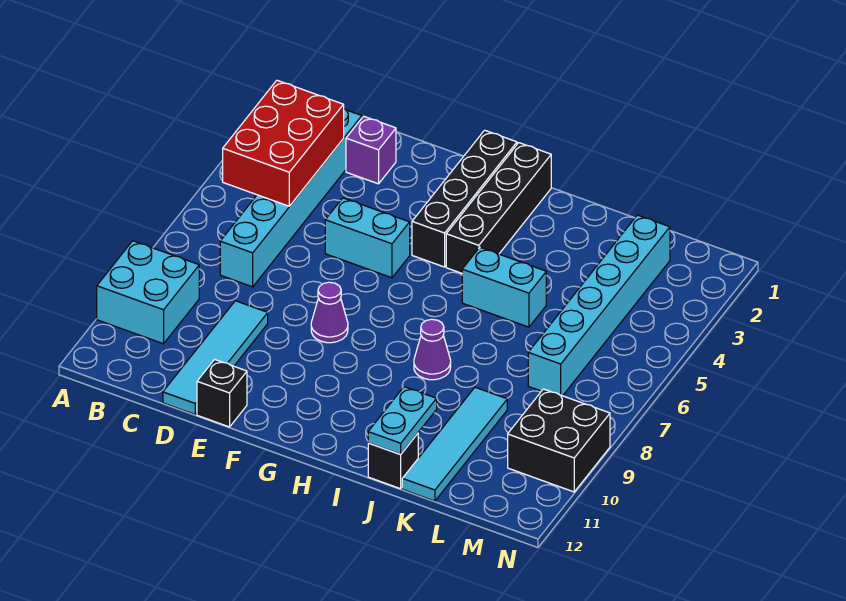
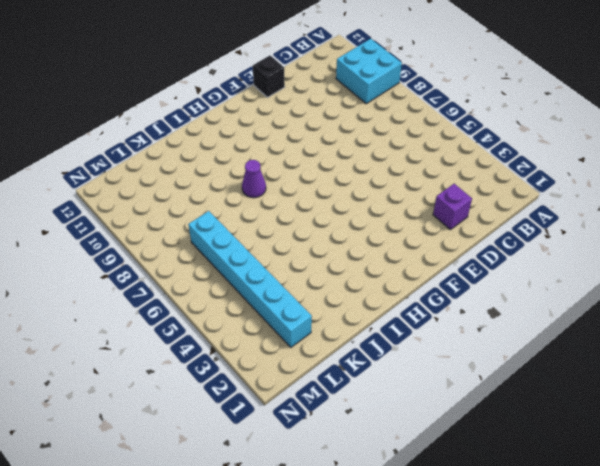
none -> cyan 1x6 brick [220,109,362,287]
none -> cyan 1x4 tile [163,301,268,414]
none -> cyan 1x2 brick [325,198,410,278]

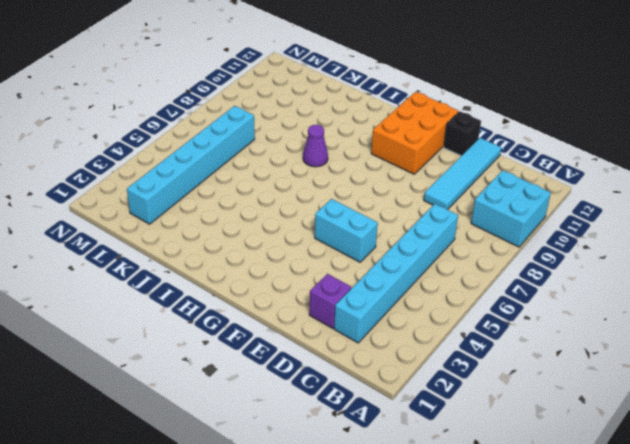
orange 2x3 brick [371,92,459,174] -> none
none -> purple 1x1 cone [311,282,348,343]
none -> black 1x4 brick [412,130,517,267]
none -> black 1x4 brick [446,143,551,273]

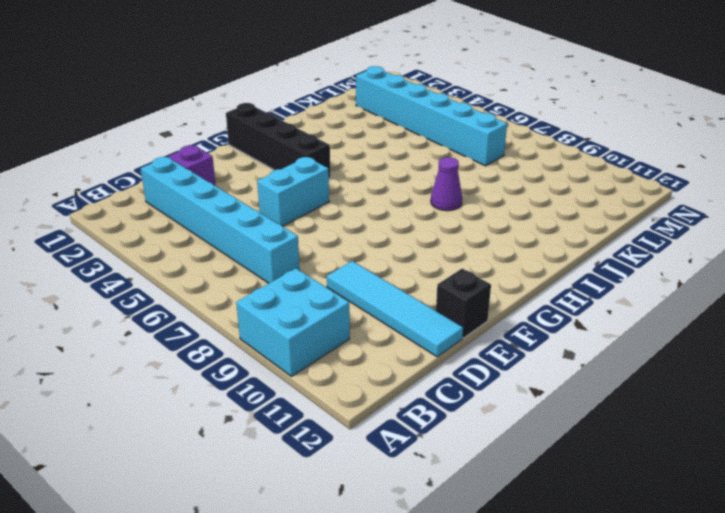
none -> purple 1x1 cone [311,282,348,343]
none -> black 1x4 brick [446,143,551,273]
none -> cyan 1x2 brick [462,247,546,327]

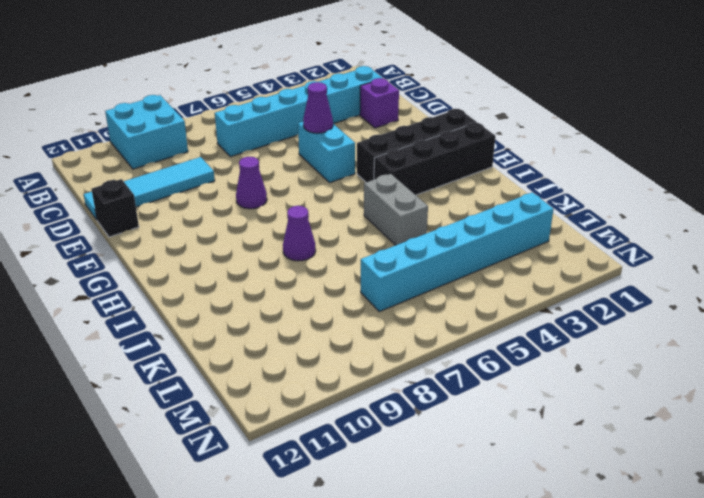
purple 1x1 cone [303,82,333,133] -> none
grey 1x2 brick [364,174,428,245] -> cyan 1x2 brick [462,247,546,327]
none -> black 1x1 brick [368,434,418,489]
none -> cyan 1x4 tile [402,387,507,501]
none -> black 2x2 brick [508,389,610,492]

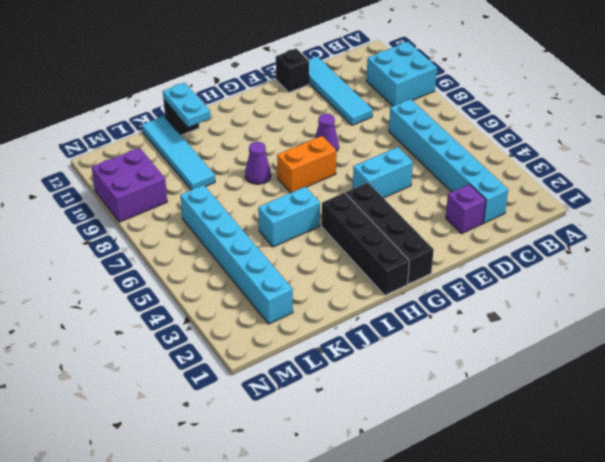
orange 1x2 brick [277,136,336,193] -> none
purple 2x2 brick [92,148,167,222] -> black 2x2 brick [508,389,610,492]
none -> red 2x3 brick [223,80,344,206]

